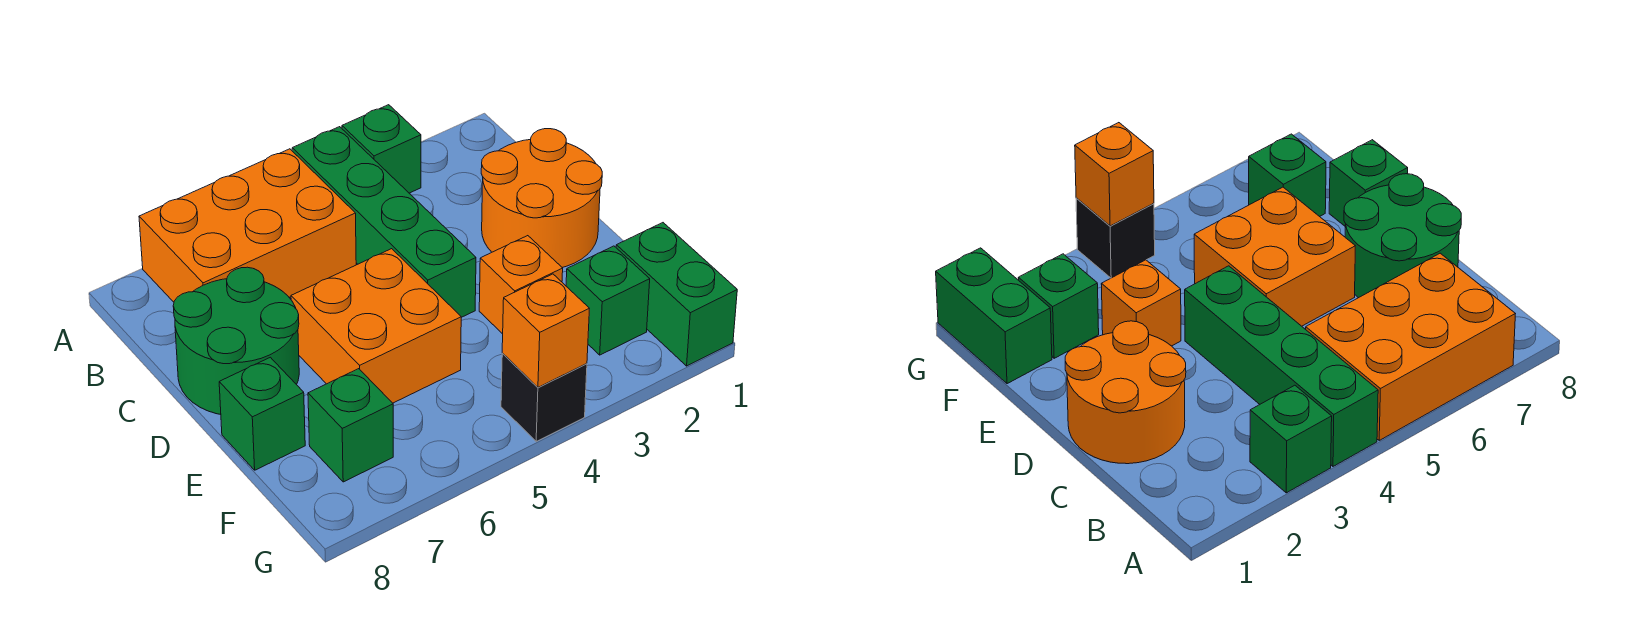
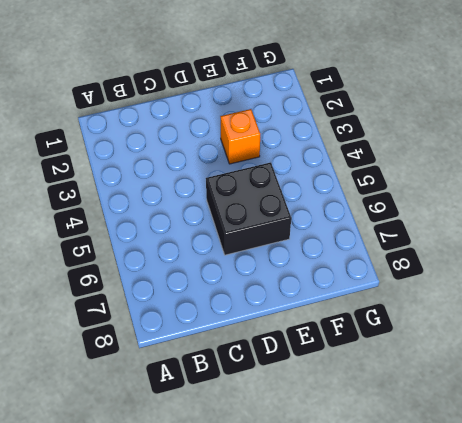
black 2x2 brick [206,162,291,255] -> orange 2x2 brick [291,249,461,403]
none -> green 1x1 brick [342,105,421,193]
none -> green 1x4 brick [292,127,476,317]
none -> orange 2x3 brick [139,149,356,302]

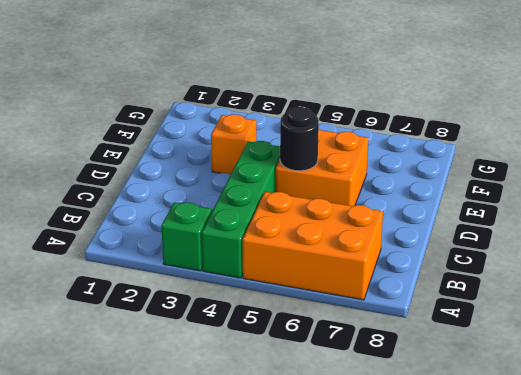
black 1x1 round brick [280,107,319,171] -> none
none -> orange 2x2 round brick [481,129,602,267]
none -> green 2x2 round brick [173,267,299,415]
none -> green 1x1 brick [219,357,305,470]

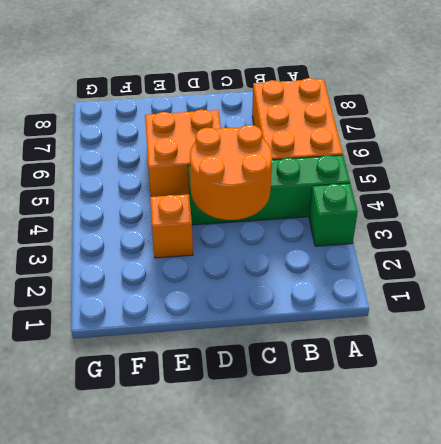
orange 2x2 round brick [190,125,272,220] -> orange 2x2 round brick moved to [481,129,602,267]
none -> green 2x2 round brick [173,267,299,415]
none -> green 1x1 brick [219,357,305,470]
none -> green 1x2 brick [616,223,737,366]

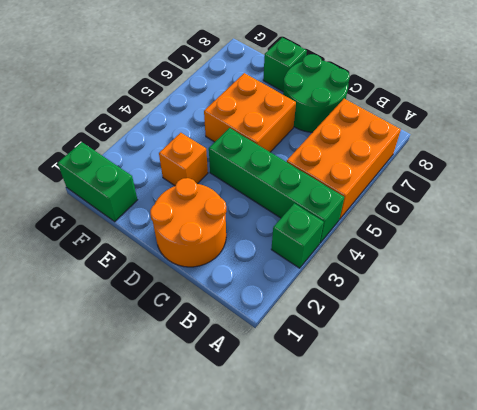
none -> green 1x1 brick [566,246,650,355]
none -> green 1x1 brick [308,369,393,482]
none -> black 1x1 brick [501,353,587,441]

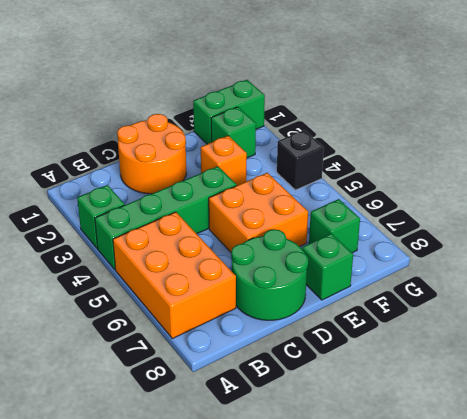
none -> orange 1x1 brick [502,274,589,387]

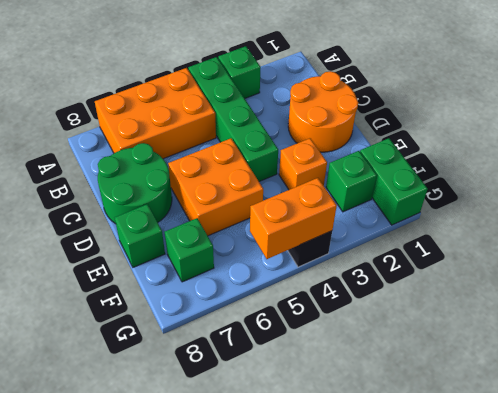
orange 1x2 brick [250,178,337,259] -> orange 1x1 brick [502,274,589,387]

